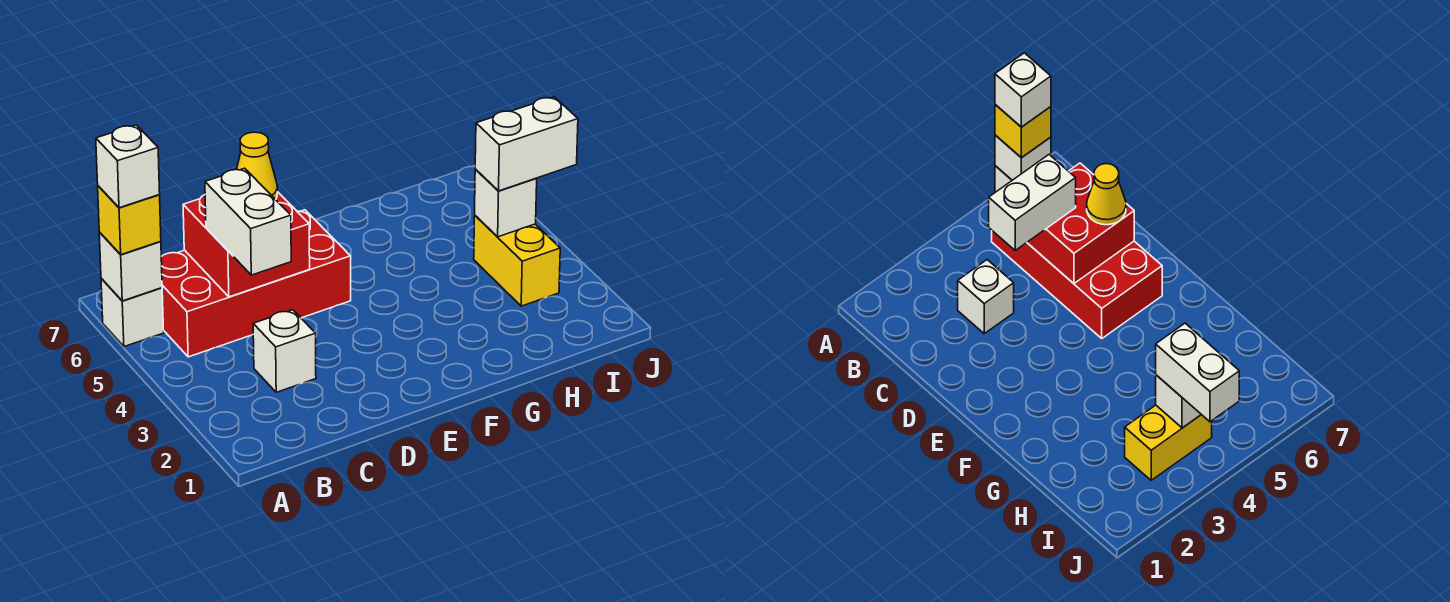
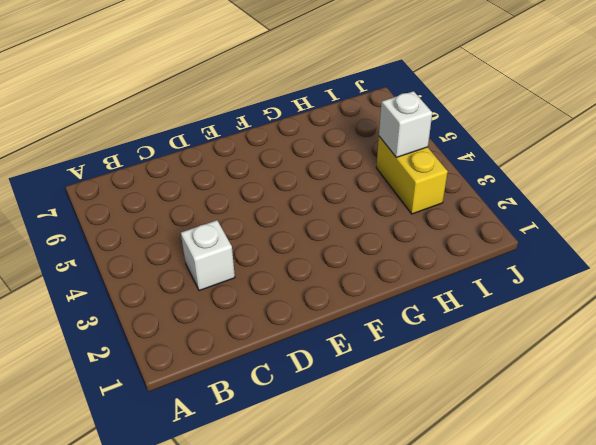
none -> white 1x1 brick [101,279,164,347]
none -> red 2x4 brick [161,210,351,357]
none -> white 1x1 brick [99,232,162,301]

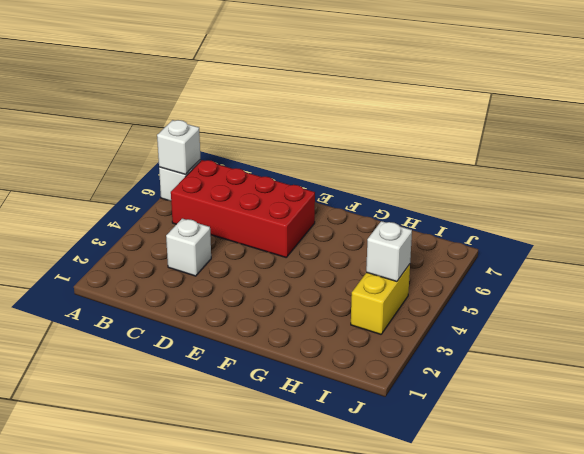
none -> red 2x2 brick [183,192,310,297]
none -> yellow 1x1 brick [98,186,161,255]
none -> white 1x2 brick [205,168,291,275]

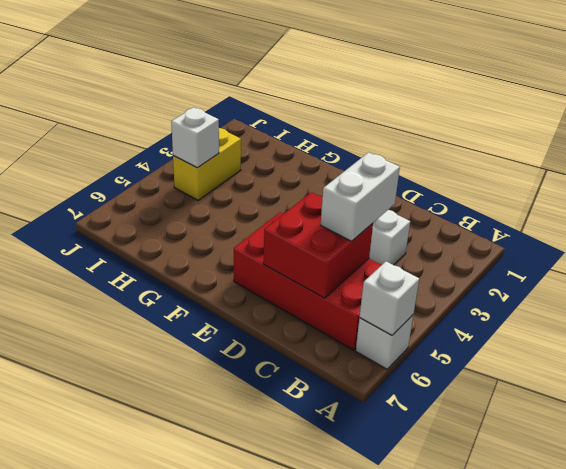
none -> yellow 1x1 brick [98,186,161,255]
none -> yellow 1x1 cone [237,132,277,200]
none -> white 1x2 brick [475,97,578,191]

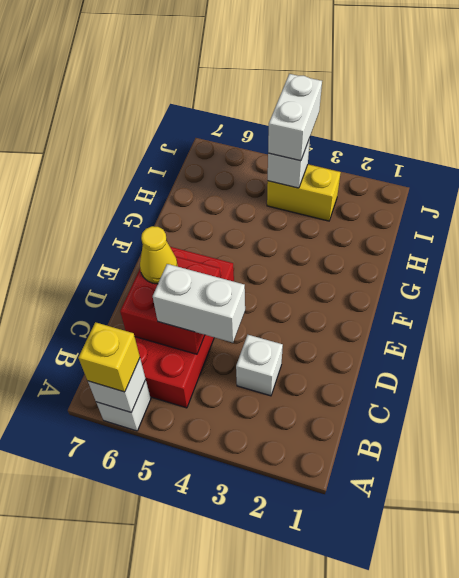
none -> white 1x1 brick [96,125,160,208]

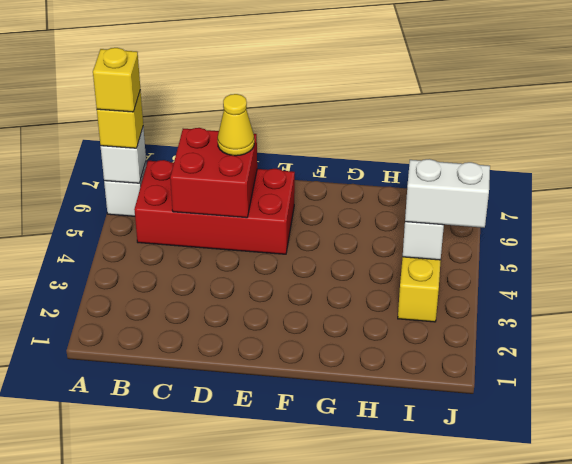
yellow 1x1 brick [93,48,140,112] -> white 1x1 brick [96,125,160,208]
none -> white 1x1 brick [253,310,316,392]
none -> white 1x2 brick [205,168,291,275]

